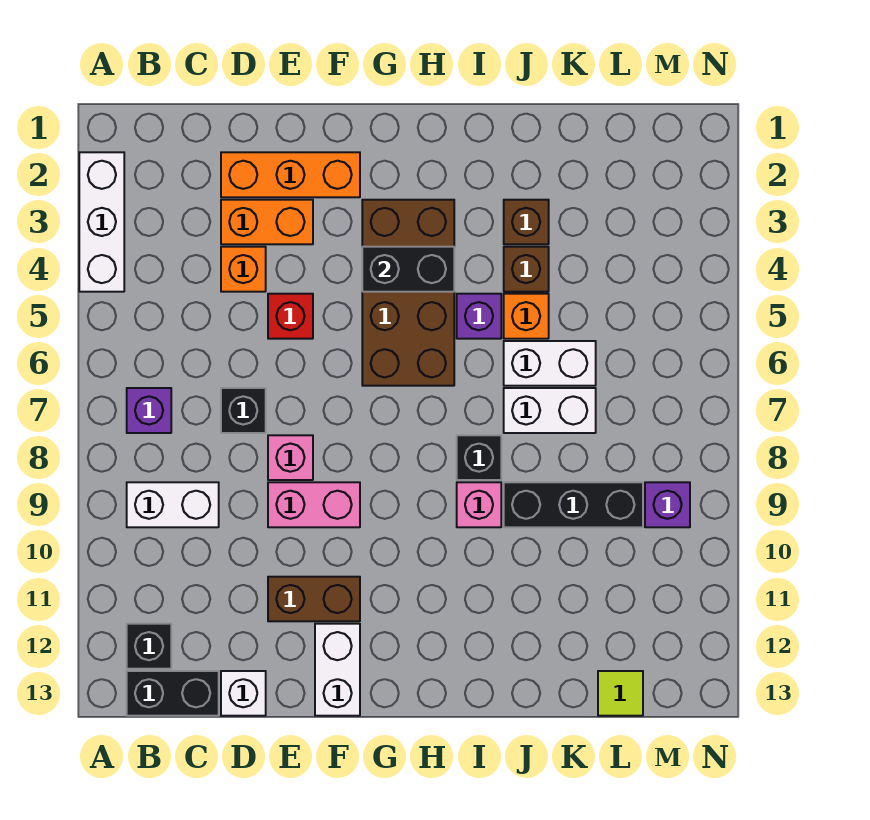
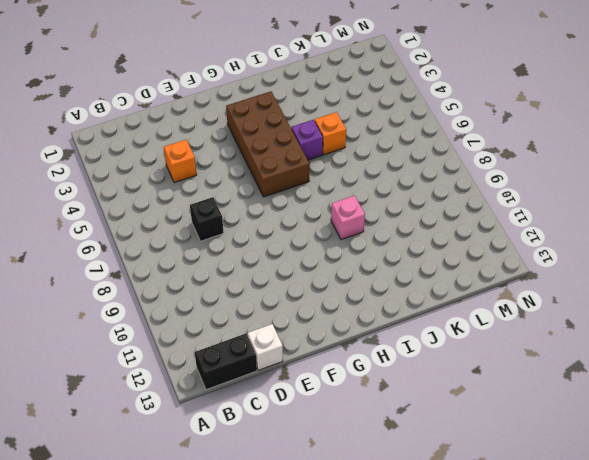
none -> white 1x3 brick [79,152,124,292]
none -> purple 1x1 brick [127,388,171,433]
none -> white 1x2 brick [127,482,219,527]

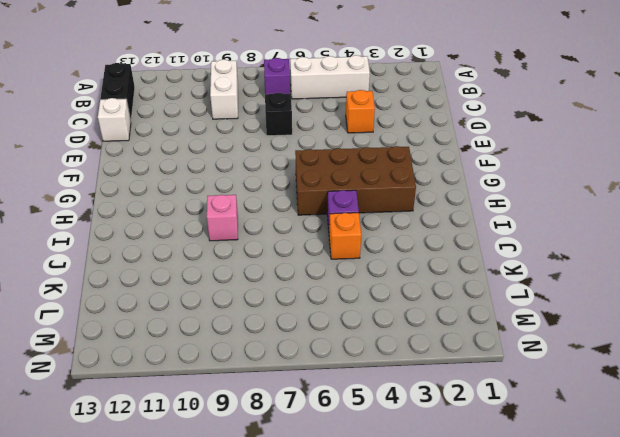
white 1x3 brick [290,55,370,99] -> white 1x3 brick moved to [79,152,124,292]
none -> black 1x1 brick [127,624,171,669]
none -> orange 1x3 brick [221,152,360,197]
none -> orange 1x2 brick [221,200,313,244]

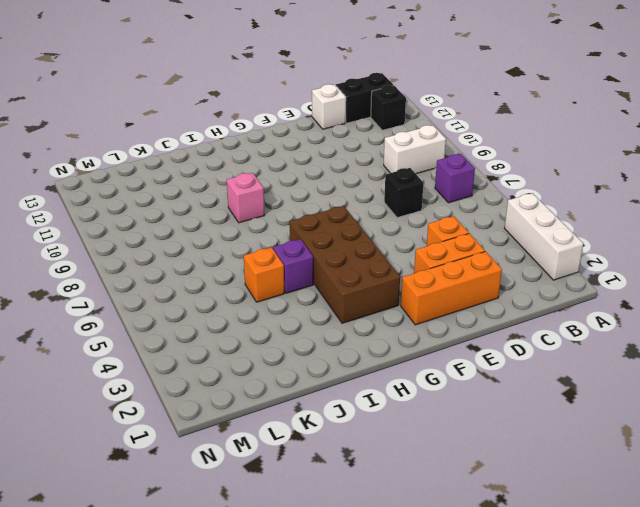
none -> red 1x1 brick [268,294,313,339]
none -> pink 1x1 brick [268,435,313,480]
none -> pink 1x2 brick [268,482,360,527]

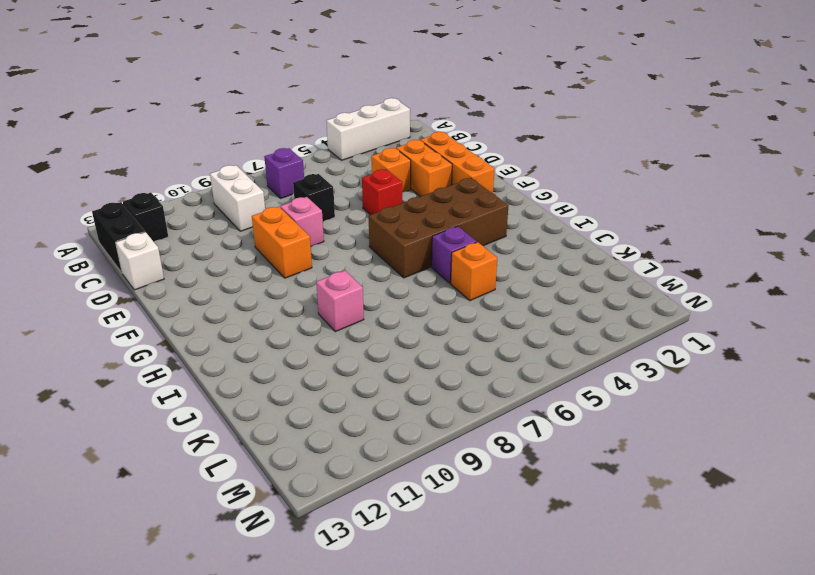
orange 1x2 brick [252,207,312,278] -> pink 1x2 brick [268,482,360,527]
none -> brown 1x2 brick [268,577,360,621]
none -> white 1x2 brick [315,624,360,716]
none -> black 1x1 brick [457,435,501,480]

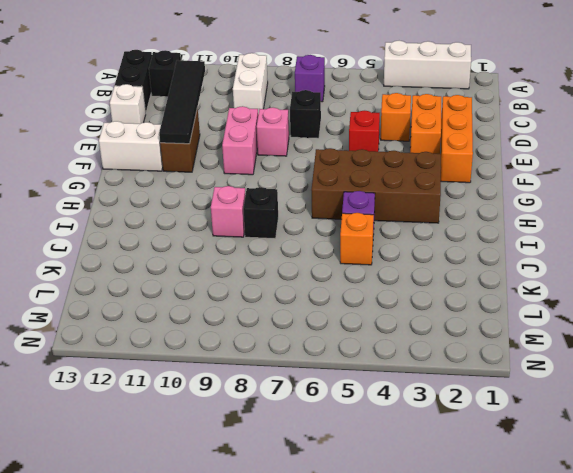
black 1x4 tile [159,60,205,144] -> none
none -> brown 1x1 brick [504,200,549,244]
none -> brown 1x1 brick [504,247,549,292]
none -> white 1x2 brick [504,341,596,386]

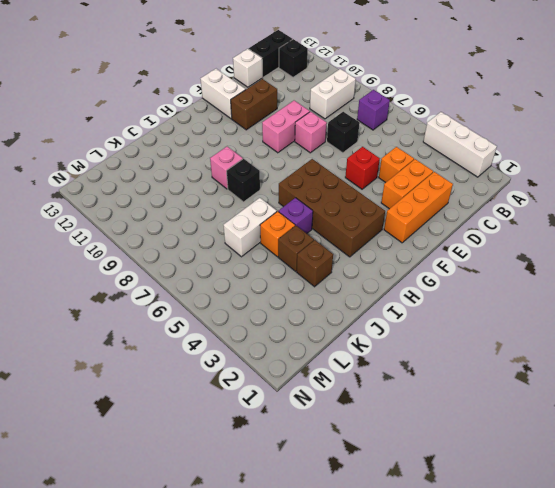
none -> white 1x2 brick [504,388,596,433]
none -> black 1x3 brick [504,482,643,527]
none -> lime 1x1 tile [598,671,643,716]

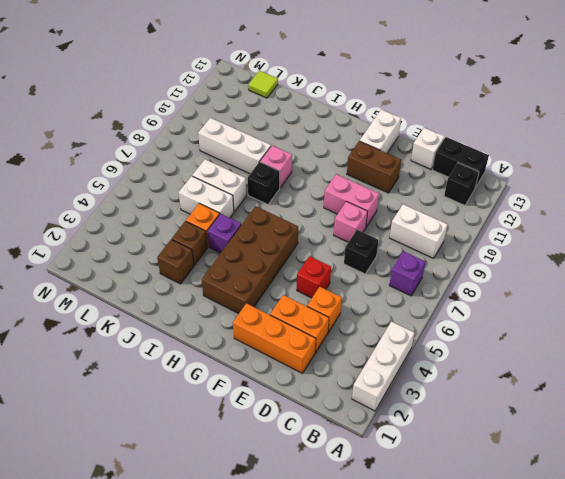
white 1x3 brick [198,118,271,174] -> black 1x3 brick [504,482,643,527]
none -> purple 1x1 brick [645,482,690,527]
none -> black 1x2 brick [362,247,454,292]

